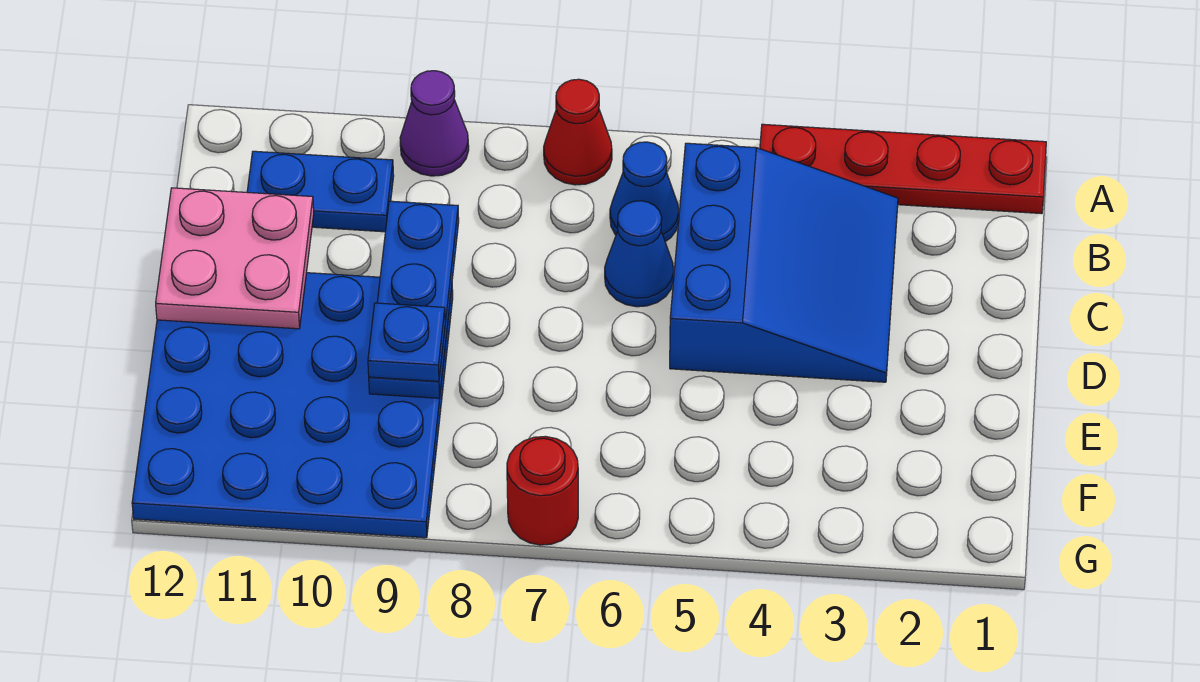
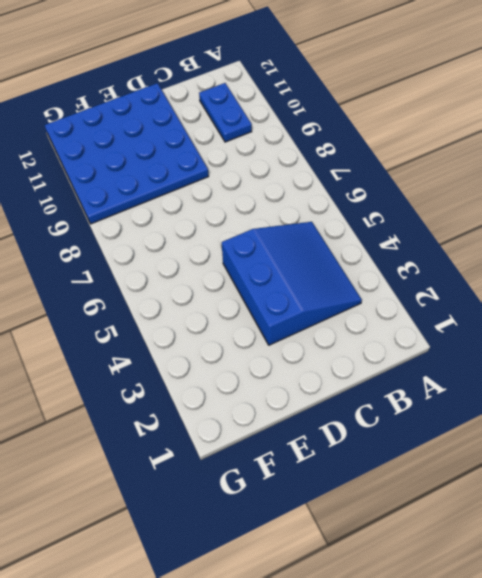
blue 3x3 slope [222,222,362,345] -> blue 3x3 slope turned to [670,143,898,382]
none -> red 1x4 plate [760,124,1046,214]
none -> red 1x1 cone [544,79,612,185]
none -> purple 1x1 cone [400,71,469,176]

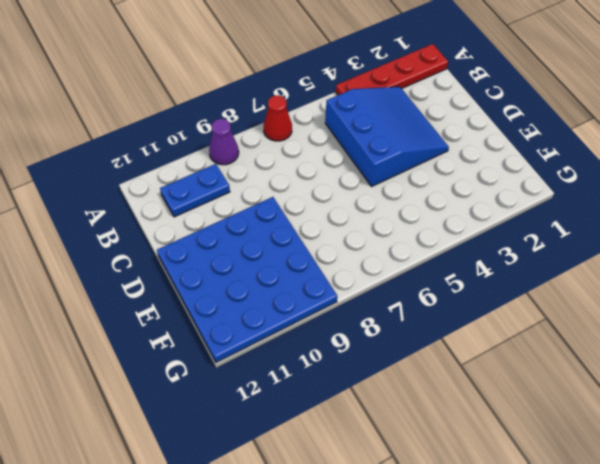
none -> blue 1x1 cone [610,142,679,242]
none -> blue 1x1 cone [605,201,674,307]
none -> red 1x1 round brick [507,436,578,545]

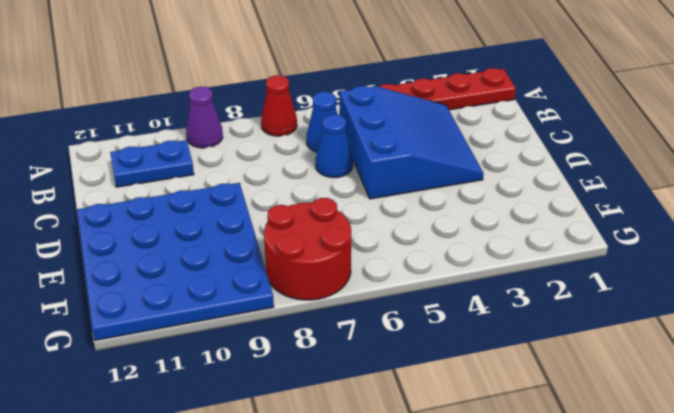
red 2x2 round brick [264,198,351,300] -> red 1x1 round brick [507,436,578,545]
none -> blue 1x3 plate [369,201,459,398]
none -> pink 2x2 plate [156,188,314,329]
none -> blue 1x1 plate [368,303,445,381]

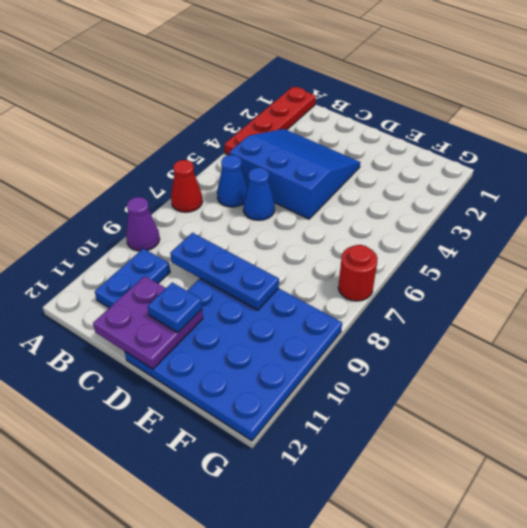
purple 2x2 plate [93,276,203,369] -> pink 2x2 plate [156,188,314,329]
blue 1x1 plate [148,283,202,333] -> blue 1x1 plate moved to [368,303,445,381]

